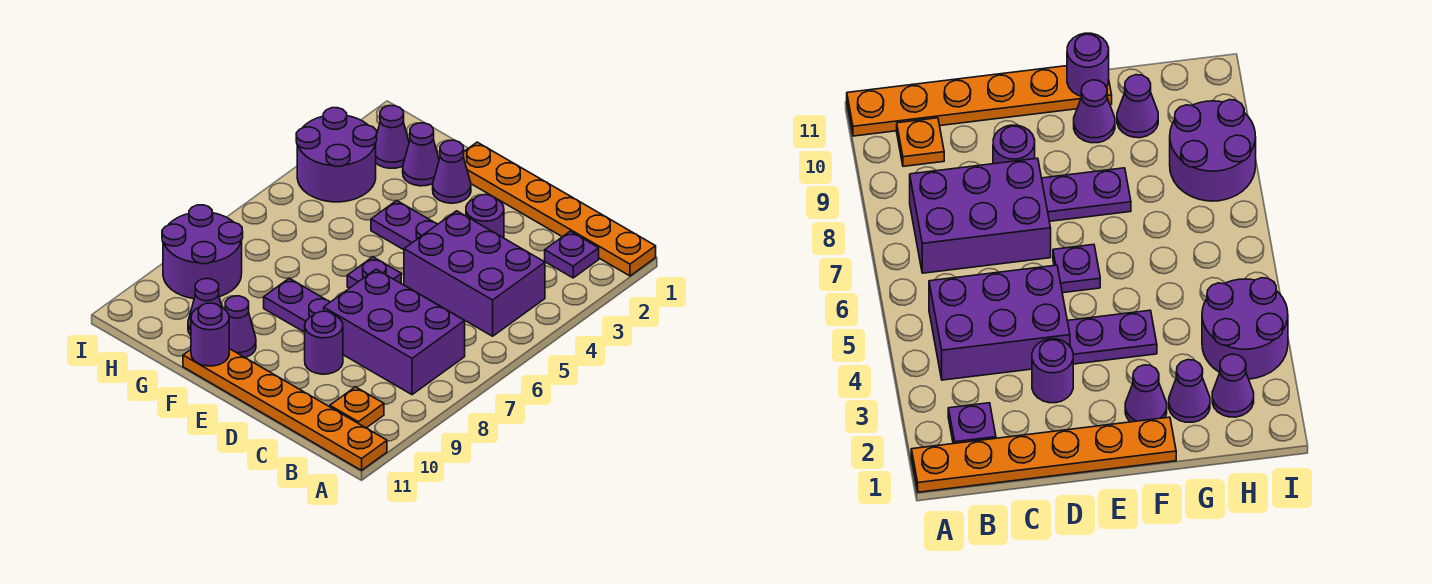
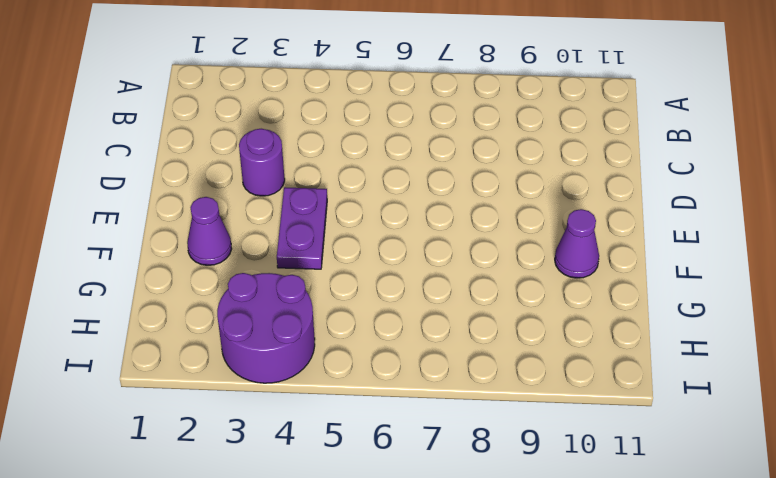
none -> orange 1x6 plate [464,142,656,276]
none -> orange 1x6 plate [183,349,387,470]
none -> purple 1x1 plate [545,231,599,278]

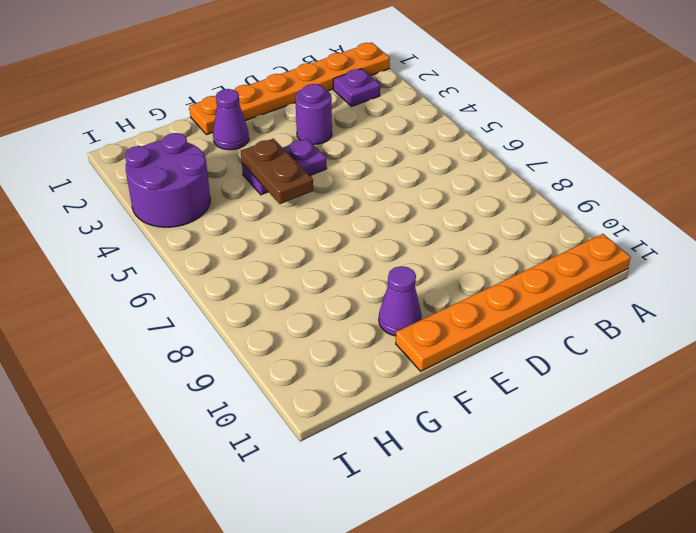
brown 1x2 plate [241,139,313,204] -> none
none -> purple 2x3 brick [404,211,545,336]
none -> purple 2x3 brick [324,269,465,395]
none -> orange 1x1 plate [330,387,384,428]

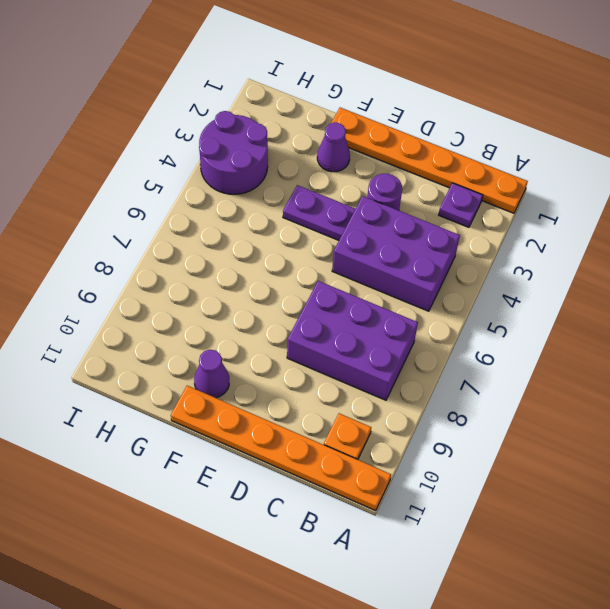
none -> purple 1x1 round brick [305,311,343,374]
none -> purple 1x1 plate [347,257,401,288]
none -> purple 1x2 plate [264,278,330,332]

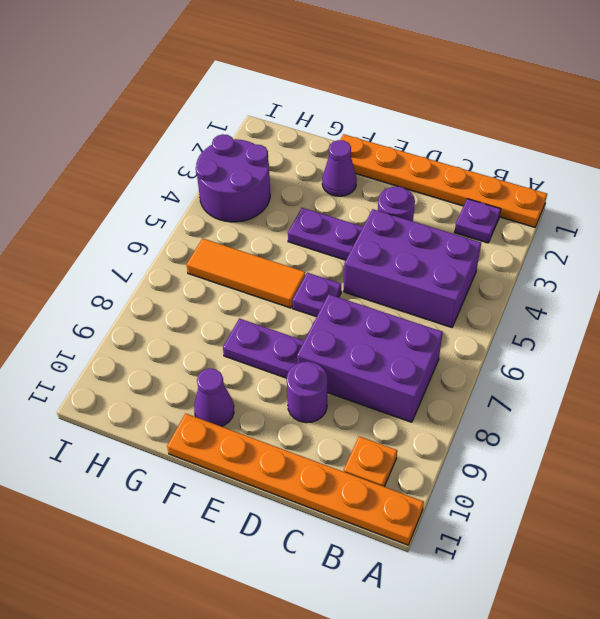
orange 1x3 tile [186,239,305,308] -> none
none -> purple 1x1 cone [403,123,439,186]
none -> purple 1x1 cone [188,279,222,335]
none -> purple 1x1 cone [376,106,409,168]

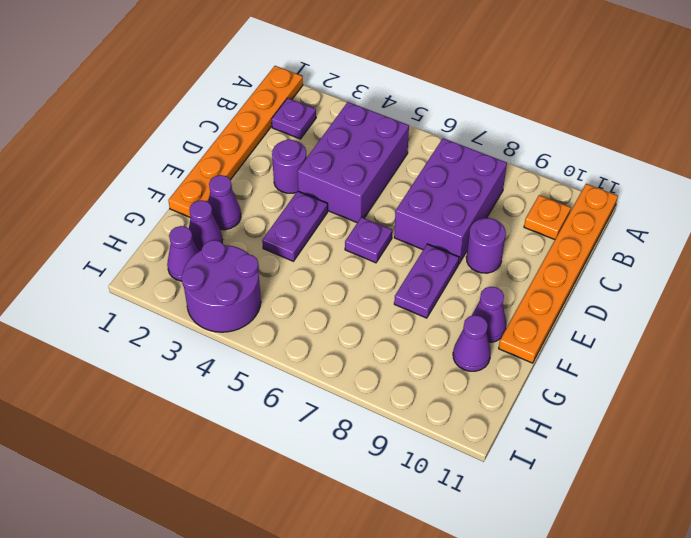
none -> purple 2x2 round brick [162,205,243,299]
none -> purple 1x1 round brick [191,303,229,366]

